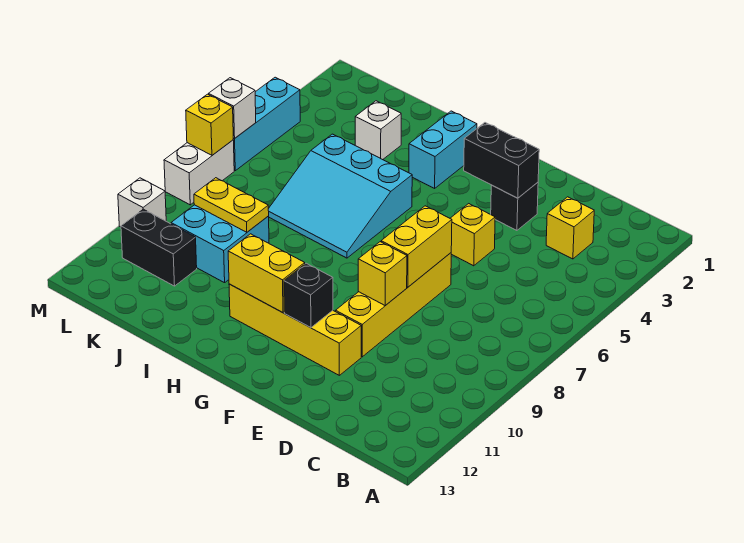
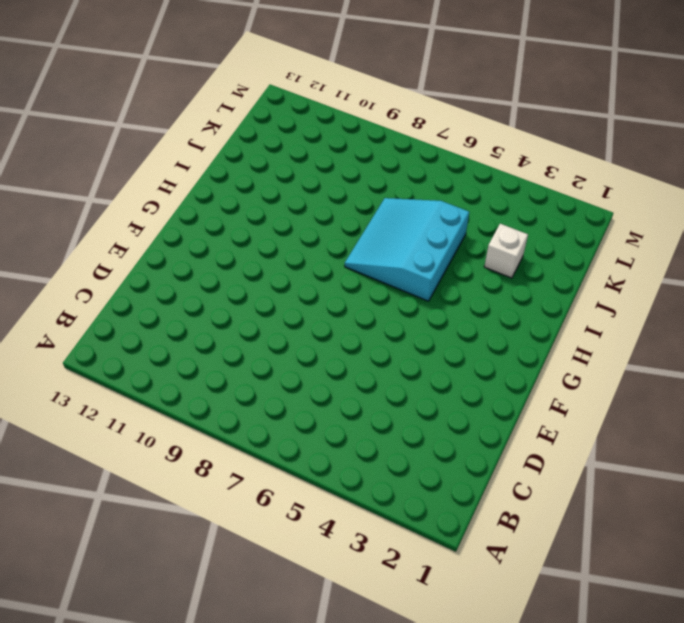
none -> yellow 1x1 brick [546,197,594,259]
none -> black 1x1 brick [491,182,538,230]
none -> yellow 1x1 brick [450,204,495,266]

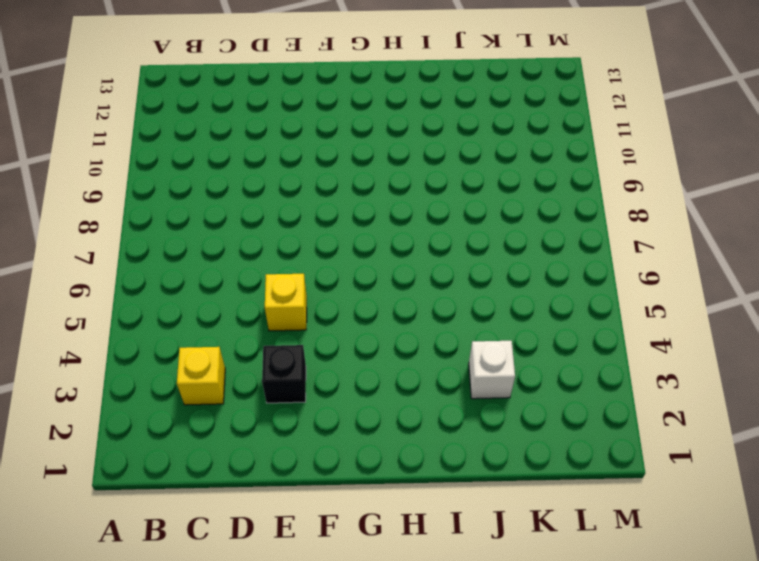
none -> yellow 1x4 brick [336,253,451,357]
none -> yellow 1x4 brick [229,284,361,375]
none -> cyan 1x2 brick [409,111,477,188]

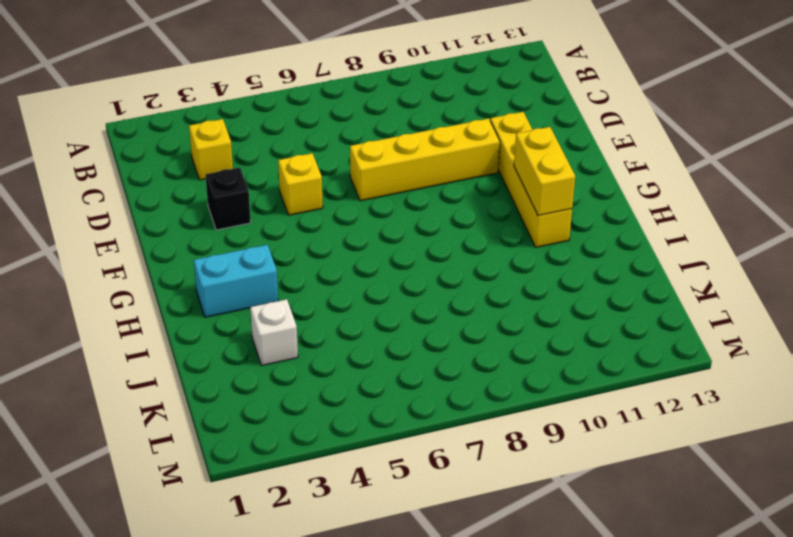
none -> cyan 3x3 slope [268,134,412,258]
none -> cyan 2x2 brick [171,205,269,283]
none -> black 1x2 brick [121,209,197,286]

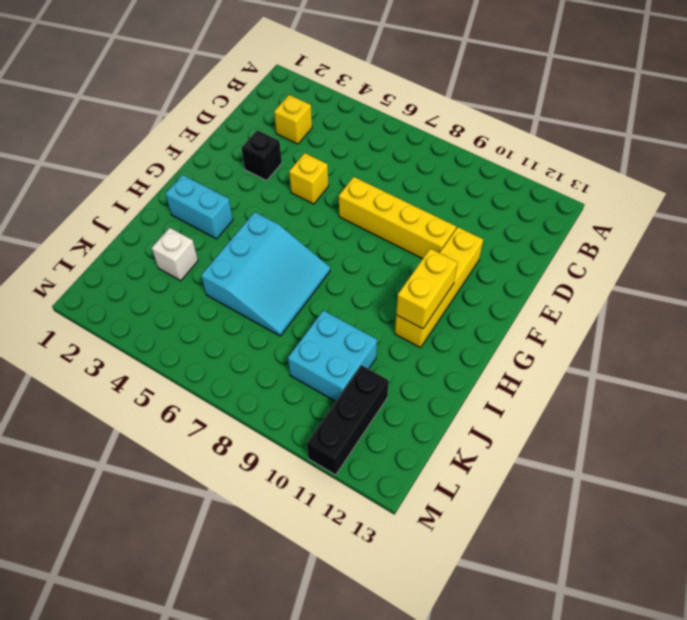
black 1x3 brick [307,365,389,475] -> black 1x2 brick [121,209,197,286]
none -> cyan 1x3 brick [233,77,300,171]
none -> white 1x2 brick [164,140,234,205]
none -> white 1x1 brick [118,178,166,227]

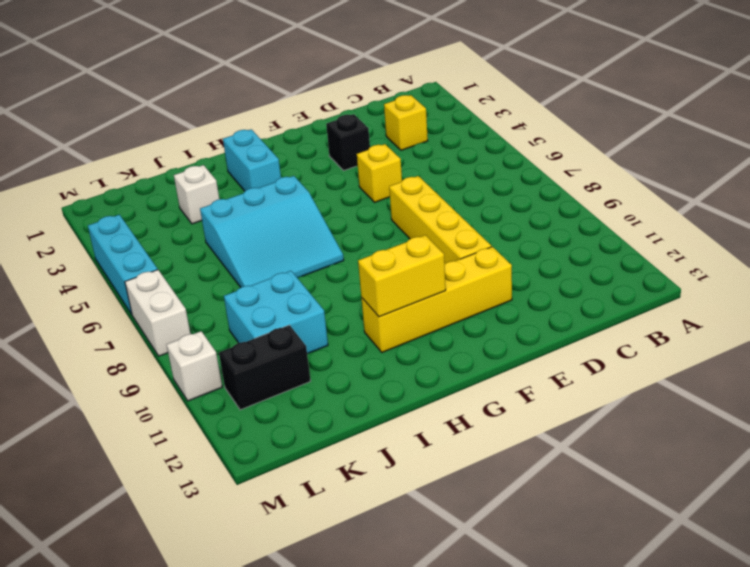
none -> black 1x2 brick [464,123,539,198]
none -> yellow 1x2 brick [381,206,452,287]
none -> yellow 1x1 brick [358,242,407,305]

